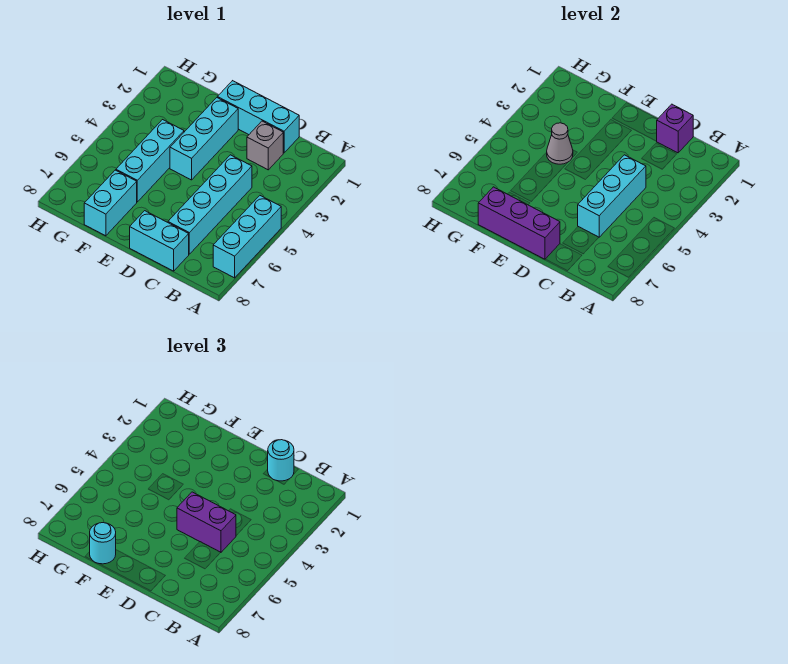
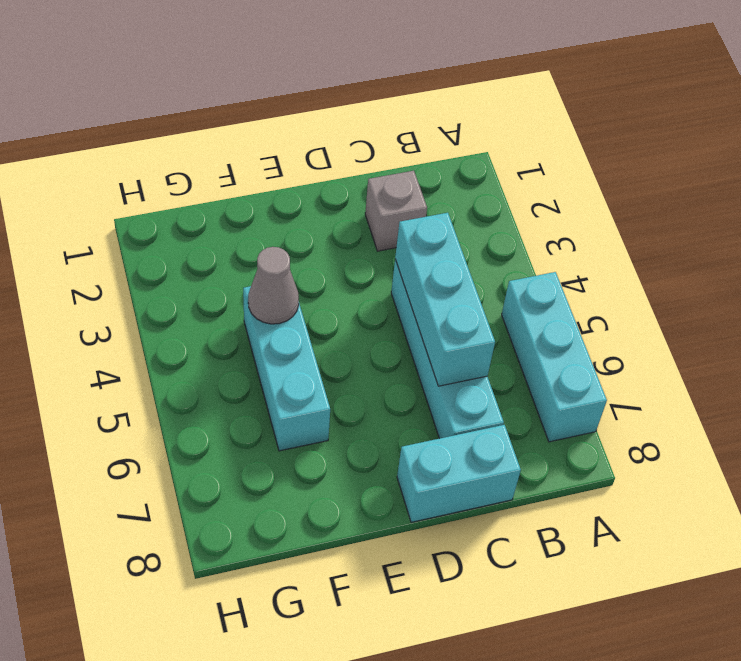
none -> cyan 1x3 brick [217,81,299,153]
none -> cyan 1x3 brick [170,98,238,180]
none -> cyan 1x2 brick [84,170,137,236]

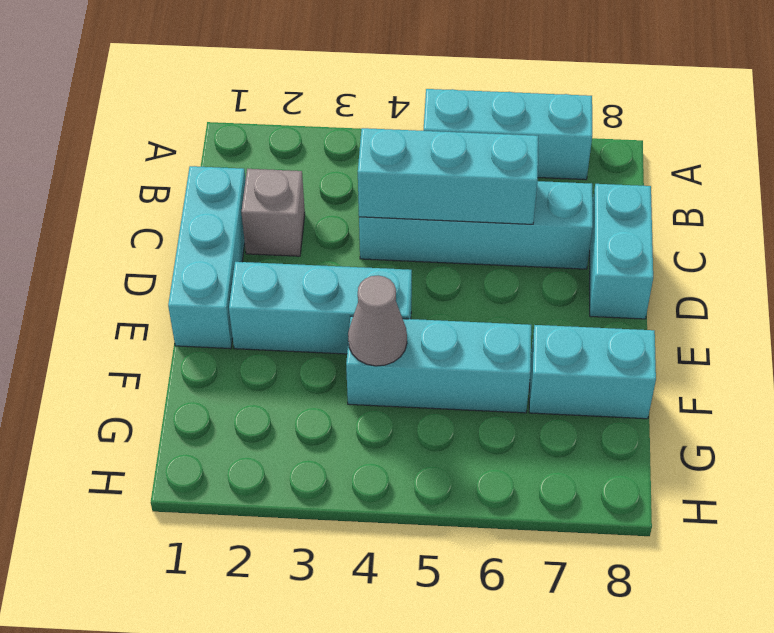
none -> purple 1x1 brick [657,104,693,153]
none -> purple 1x3 brick [478,187,560,259]
none -> cyan 1x1 round brick [268,440,294,481]

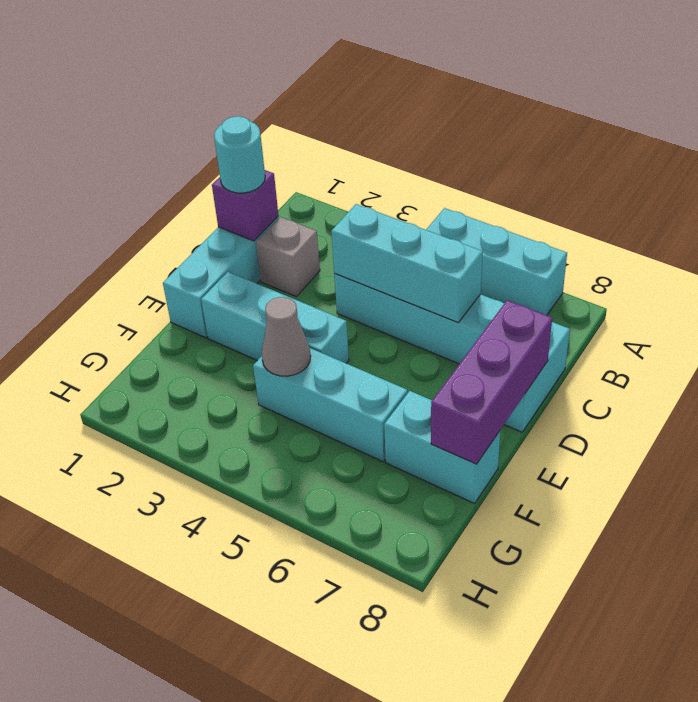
none -> purple 1x2 brick [177,492,236,552]
none -> cyan 1x1 round brick [90,523,116,564]

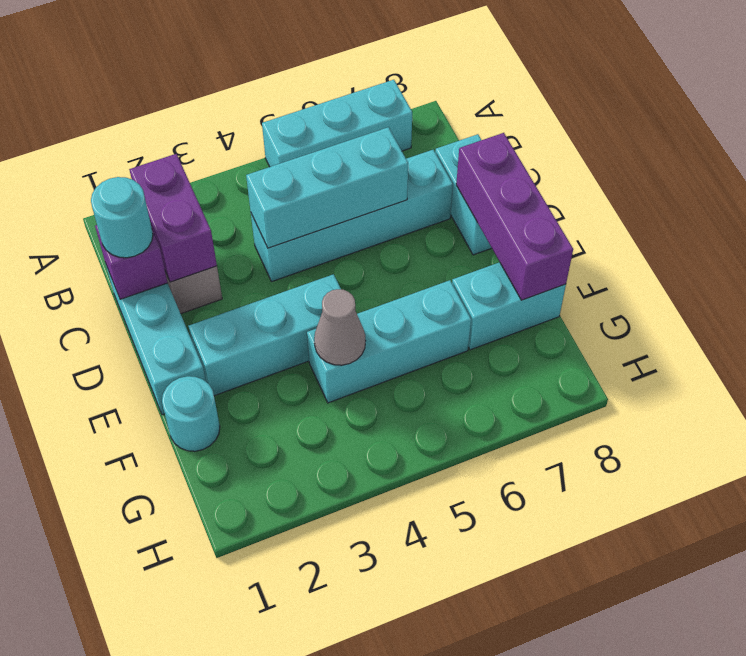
purple 1x2 brick [129,154,217,282] -> purple 1x2 brick moved to [177,492,236,552]
cyan 1x1 round brick [162,376,220,451] -> cyan 1x1 round brick moved to [90,523,116,564]

